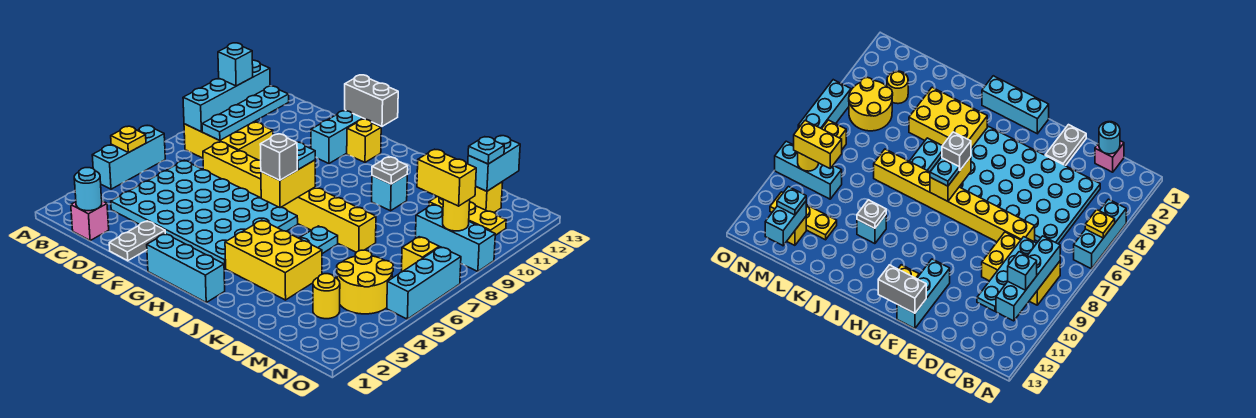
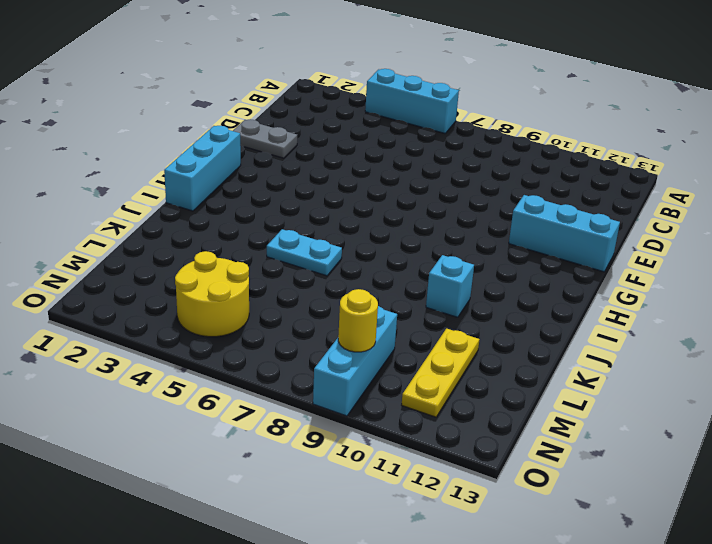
none -> yellow 2x3 brick [184,122,273,160]
none -> pink 1x1 brick [71,201,109,241]
none -> cyan 4x6 plate [111,161,298,268]
none -> yellow 1x8 brick [203,142,376,252]

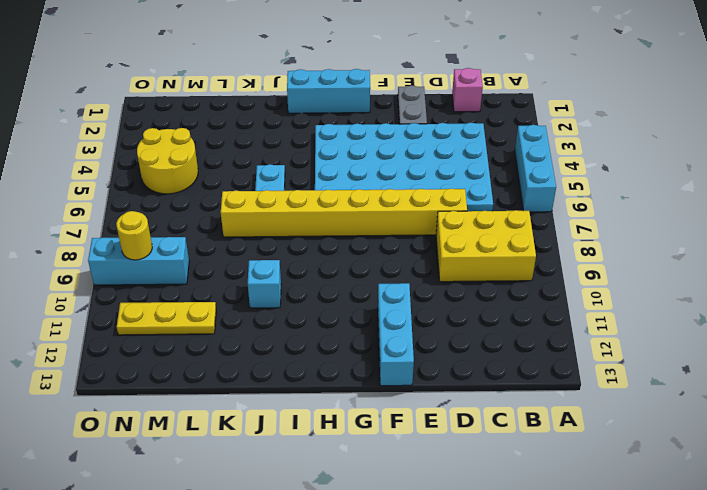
none -> yellow 1x1 brick [347,119,381,162]
none -> yellow 2x3 brick [225,220,322,300]
none -> yellow 1x1 round brick [313,274,340,319]
none -> yellow 1x1 brick [470,182,503,212]

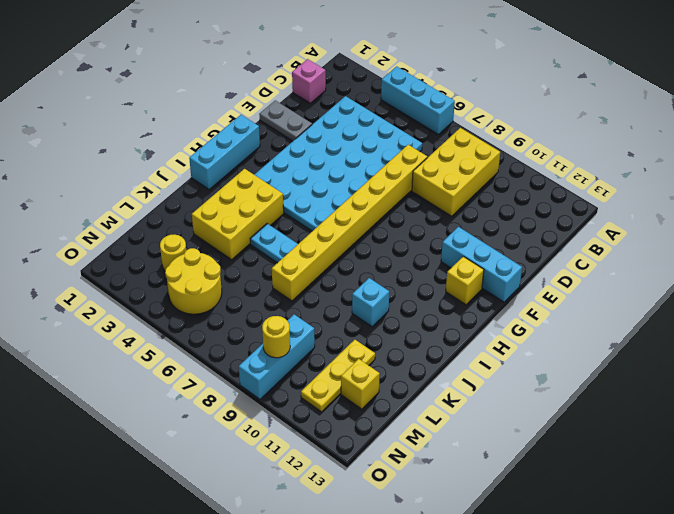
none -> yellow 1x1 brick [402,237,439,272]
none -> cyan 1x3 brick [387,247,461,319]
none -> yellow 1x1 plate [111,126,146,153]
none -> cyan 1x4 brick [183,60,270,132]

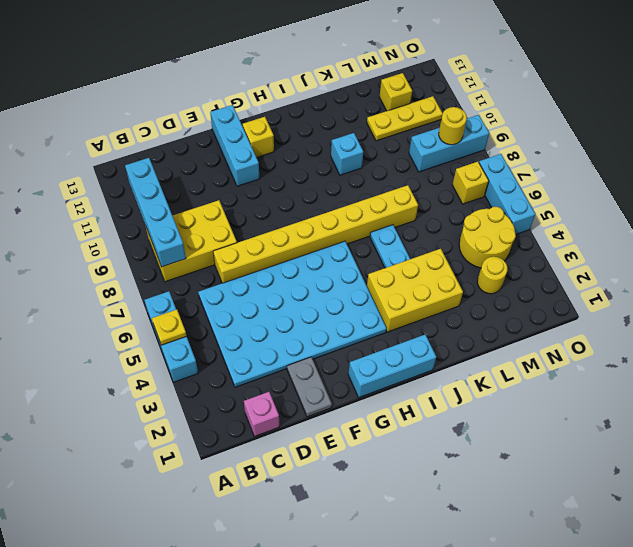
none -> cyan 1x1 round brick [74,168,102,211]
none -> cyan 1x4 plate [202,86,289,141]
none -> grey 1x2 brick [345,75,398,126]
none -> yellow 1x2 brick [261,160,315,208]

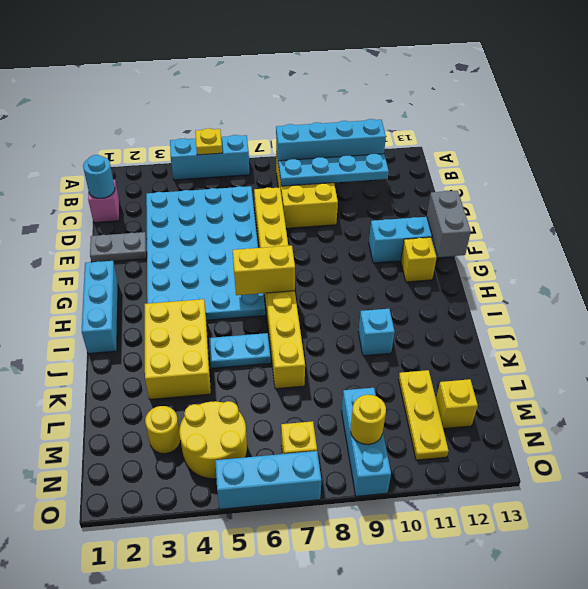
none -> grey 1x1 plate [372,157,408,184]
none -> cyan 1x2 brick [468,136,520,191]
none -> cyan 1x1 brick [218,43,253,86]
none -> grey 1x1 brick [260,134,297,180]

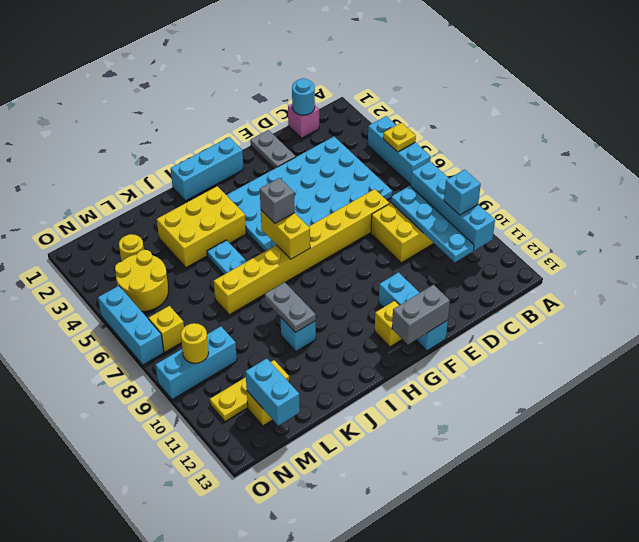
grey 1x2 plate [265,282,316,333] -> grey 1x1 plate [372,157,408,184]
none -> cyan 1x1 plate [297,142,315,170]
none -> yellow 1x2 brick [417,149,476,206]
none -> cyan 1x1 plate [468,137,504,164]

